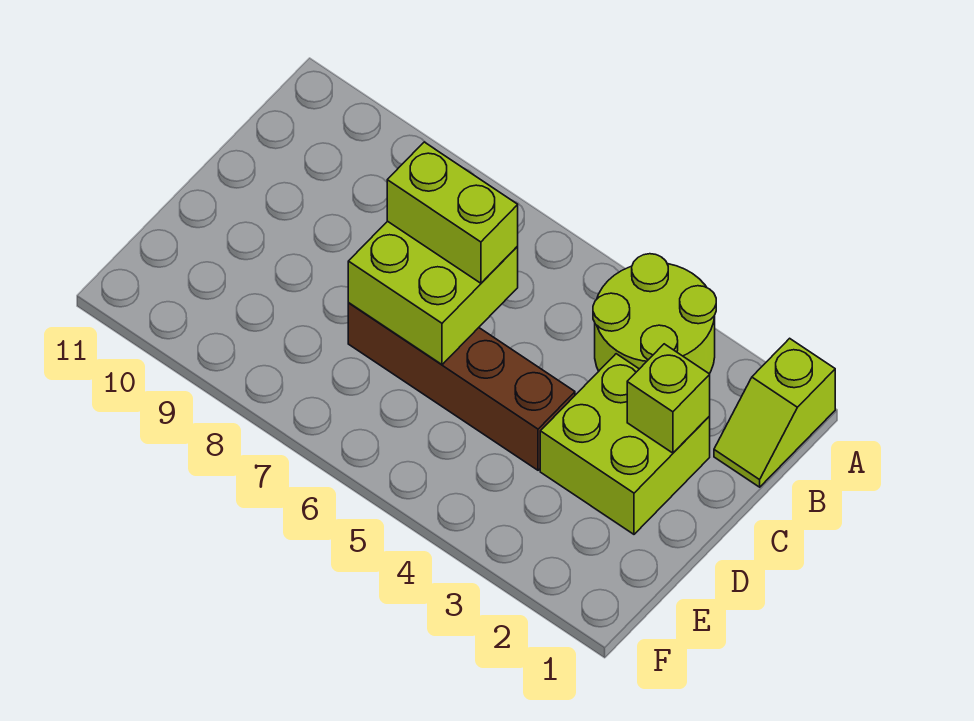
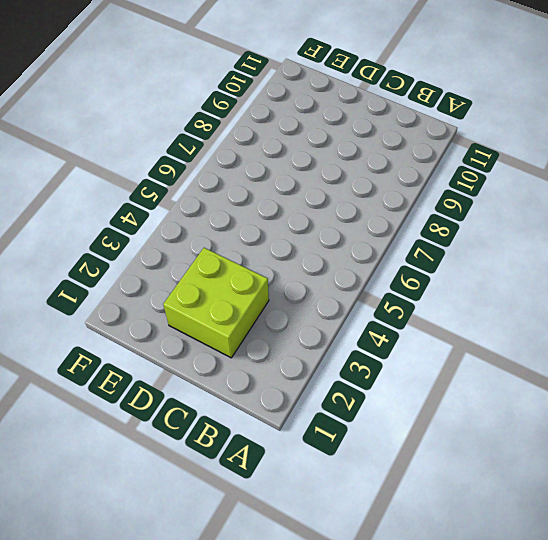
none -> lime 1x2 slope [714,338,835,487]
none -> lime 2x2 round brick [593,254,716,374]

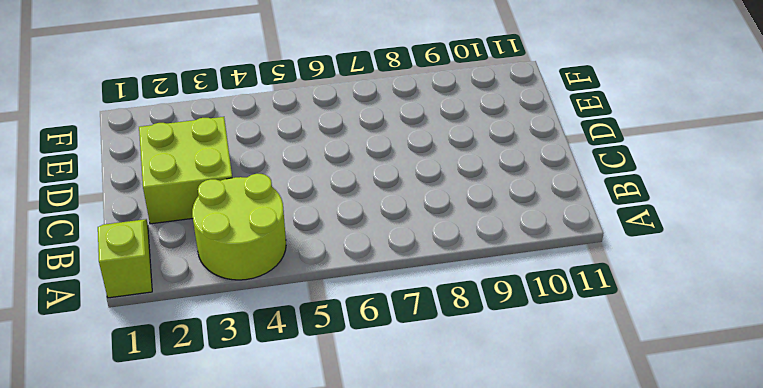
none -> brown 1x4 brick [348,303,575,470]
none -> lime 1x1 brick [627,344,710,453]

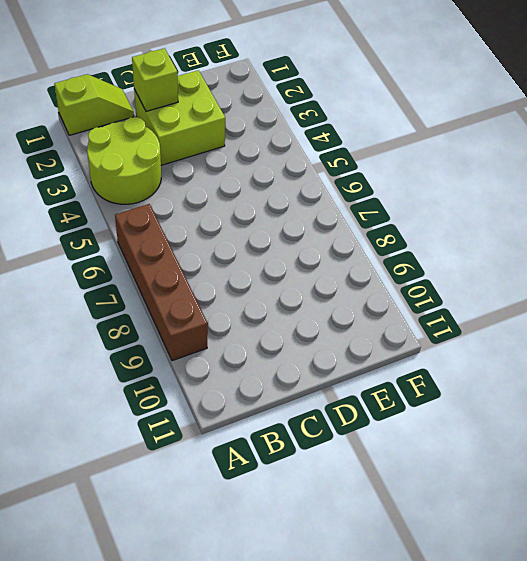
brown 1x4 brick [115,204,208,361] -> brown 1x4 brick moved to [348,303,575,470]
none -> lime 2x2 brick [348,221,518,365]
none -> lime 1x2 brick [387,142,518,283]

